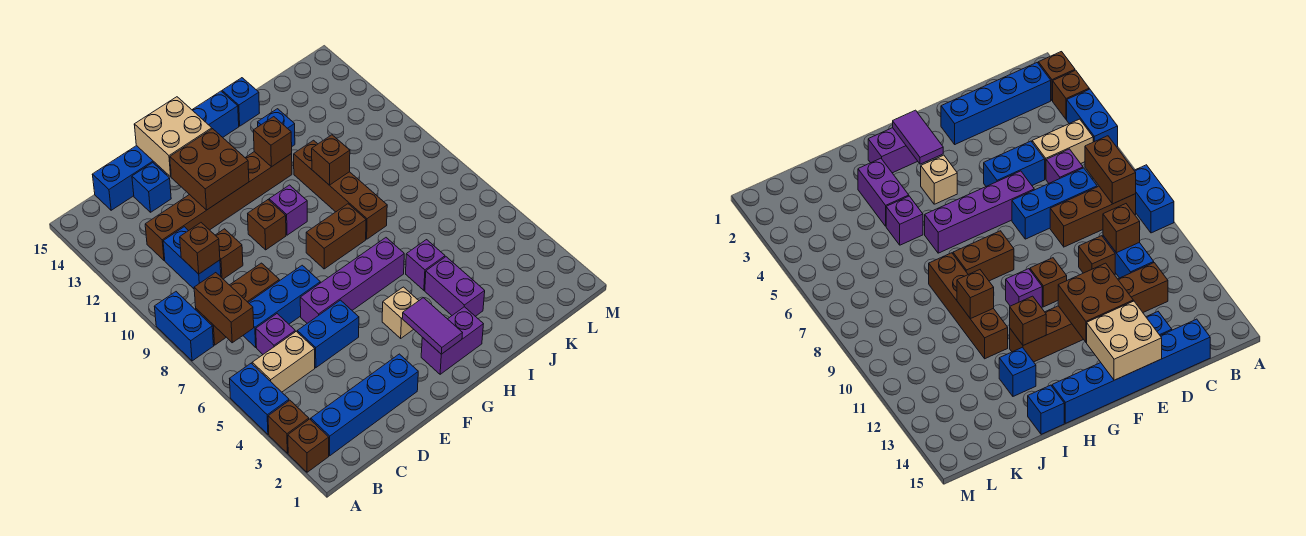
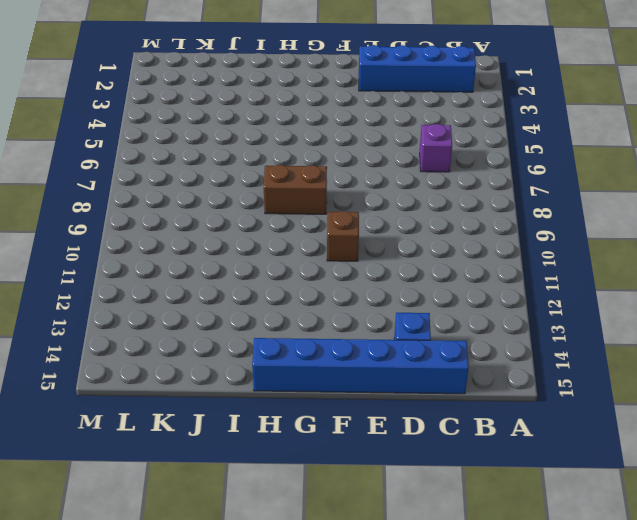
none -> brown 1x1 brick [288,419,329,472]
none -> brown 1x1 brick [268,400,309,453]
none -> blue 1x2 brick [230,363,289,434]
none -> blue 1x2 brick [154,292,214,361]

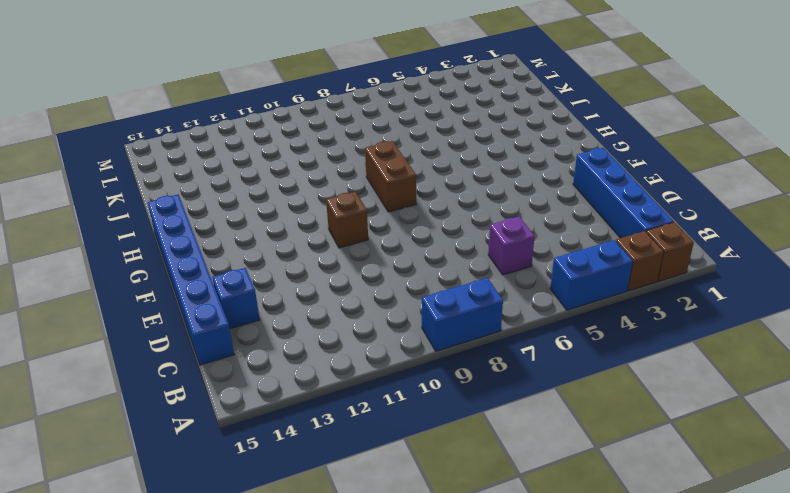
none -> tan 1x2 brick [252,331,315,392]
none -> brown 1x3 brick [196,263,279,345]
none -> blue 1x3 brick [243,265,320,347]
none -> blue 1x2 brick [163,227,221,289]

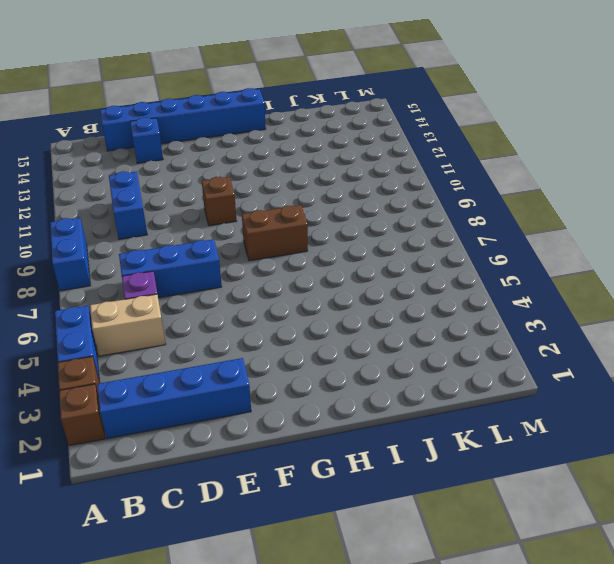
none -> brown 1x3 brick [196,263,279,345]
none -> brown 1x6 brick [145,152,292,260]
none -> blue 1x2 brick [297,300,359,368]
none -> brown 1x1 brick [215,229,243,279]

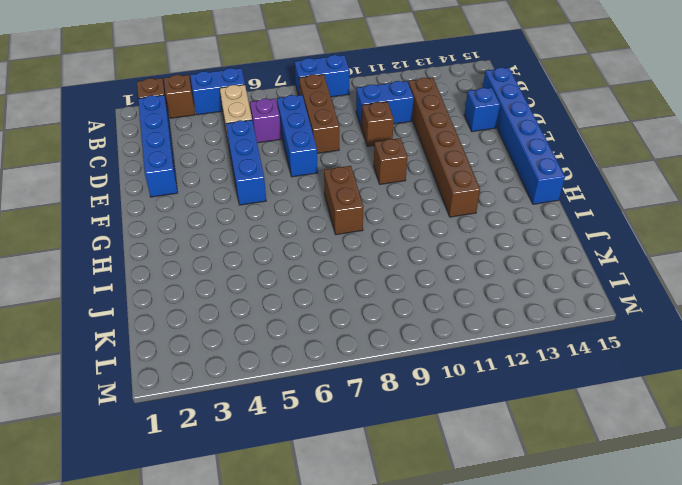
blue 1x3 brick [226,120,266,205] -> blue 1x2 brick [297,300,359,368]
none -> purple 1x4 brick [300,238,404,323]
none -> purple 1x2 brick [421,307,483,374]
none -> tan 1x1 brick [382,287,419,338]
none -> purple 1x1 brick [269,185,307,235]

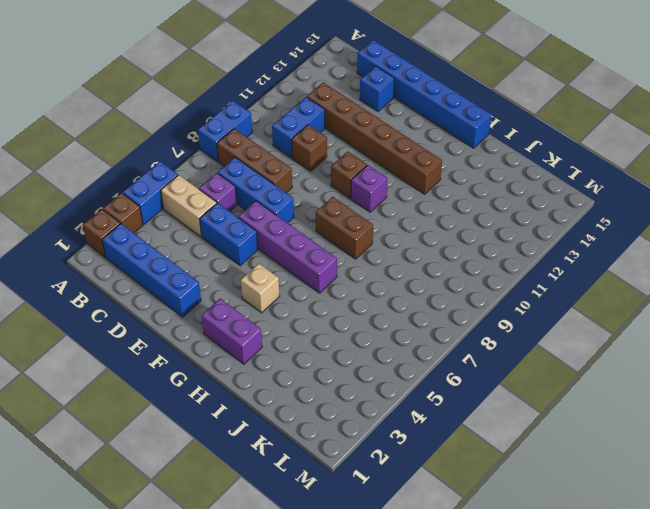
none -> purple 1x2 brick [425,257,485,316]
none -> purple 1x1 brick [406,240,445,290]
none -> brown 1x4 brick [294,140,387,239]
none -> blue 1x1 brick [258,109,295,146]

